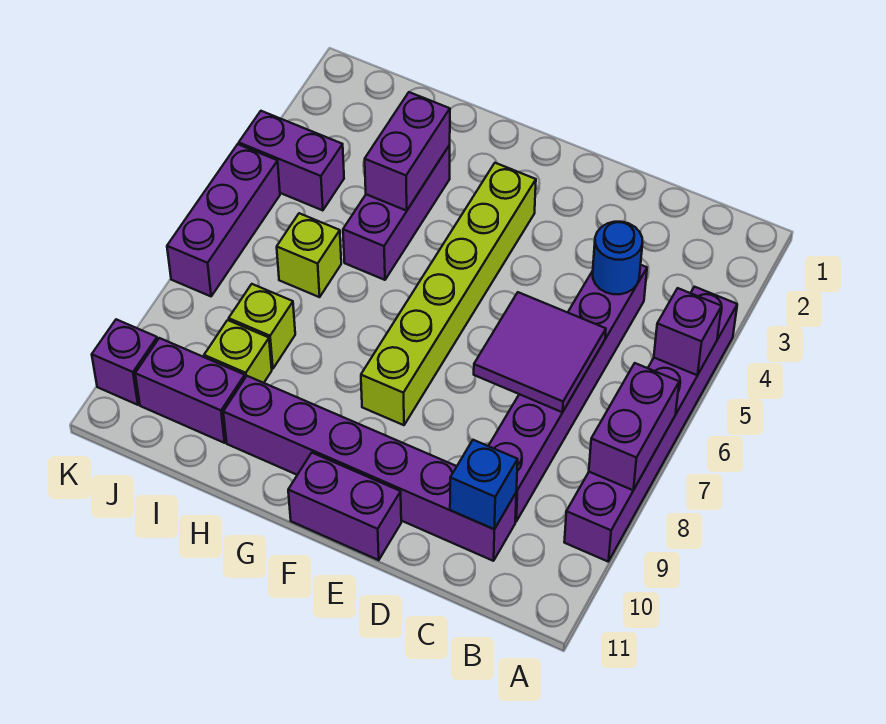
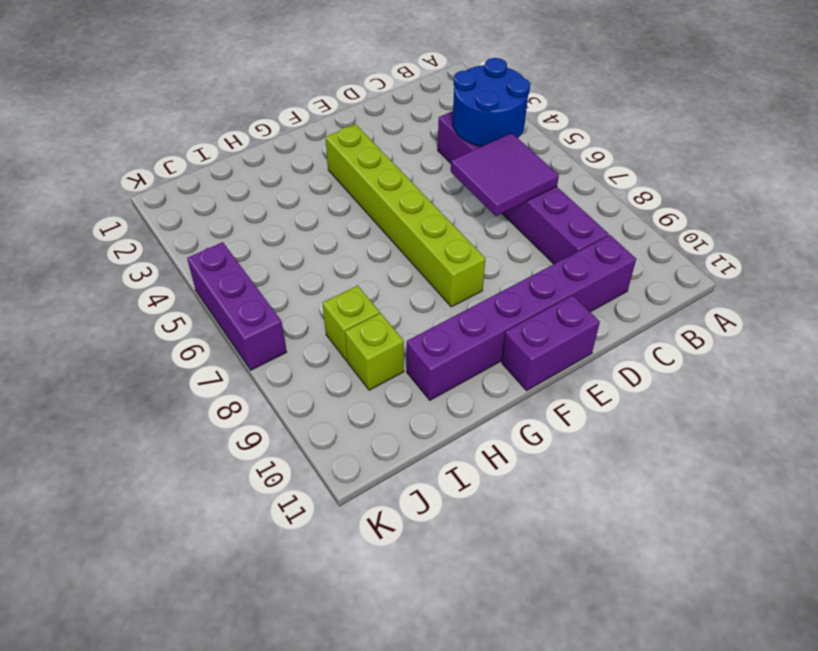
blue 2x2 round brick [453,58,530,146] -> blue 1x1 round brick [593,222,643,294]
none -> purple 1x6 brick [564,287,737,561]
none -> purple 1x3 brick [343,145,450,280]
none -> lime 1x1 brick [277,213,341,297]

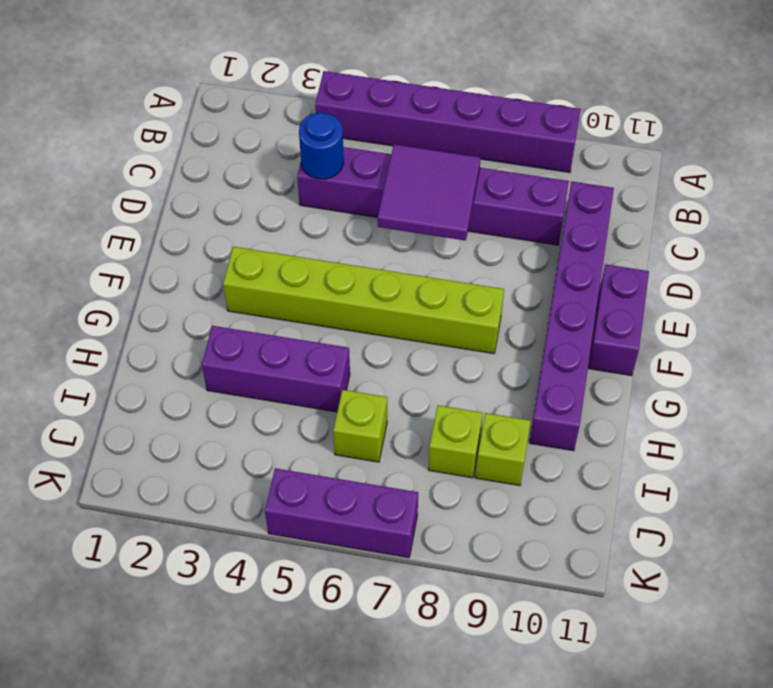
none -> purple 1x2 brick [135,338,245,443]
none -> purple 1x2 brick [239,111,344,210]
none -> purple 1x1 brick [92,319,157,405]

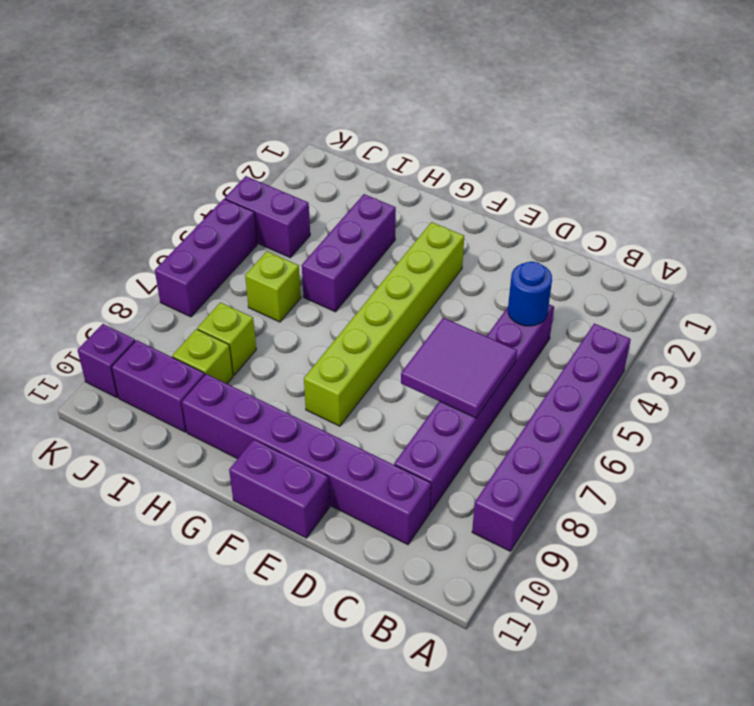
none -> purple 1x1 brick [654,288,722,375]
none -> purple 1x2 brick [589,363,679,490]
none -> blue 1x1 brick [450,440,518,529]

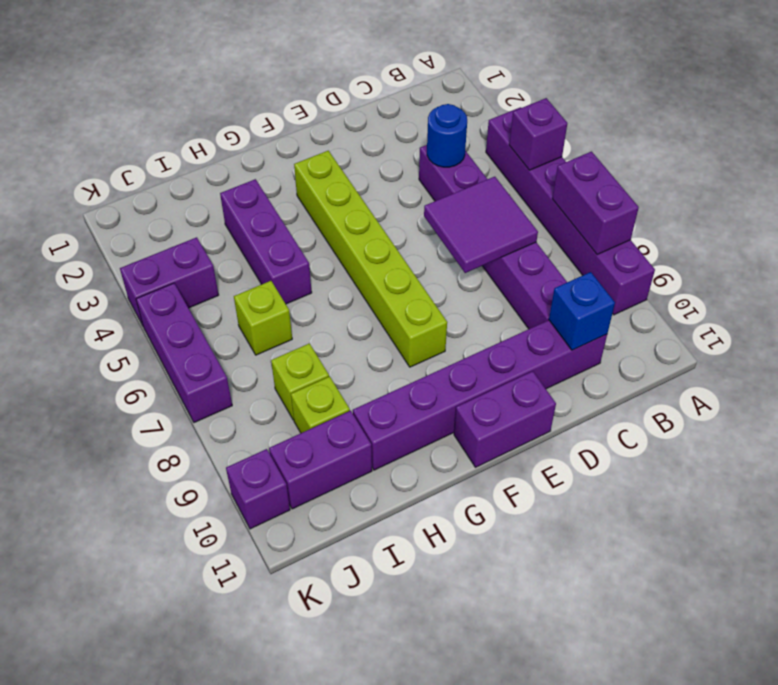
none -> purple 1x2 brick [365,92,450,211]

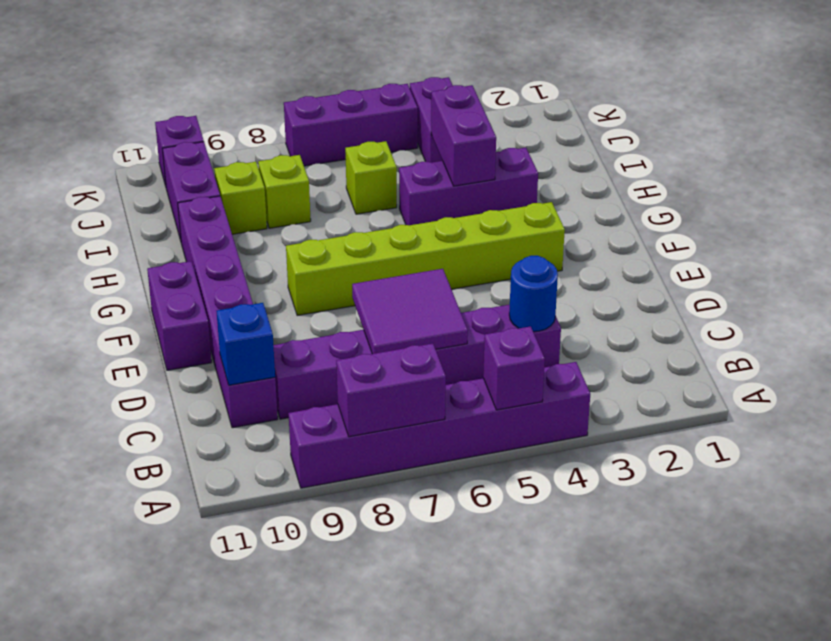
purple 1x2 brick [431,85,496,186] -> purple 1x2 brick turned to [365,92,450,211]

